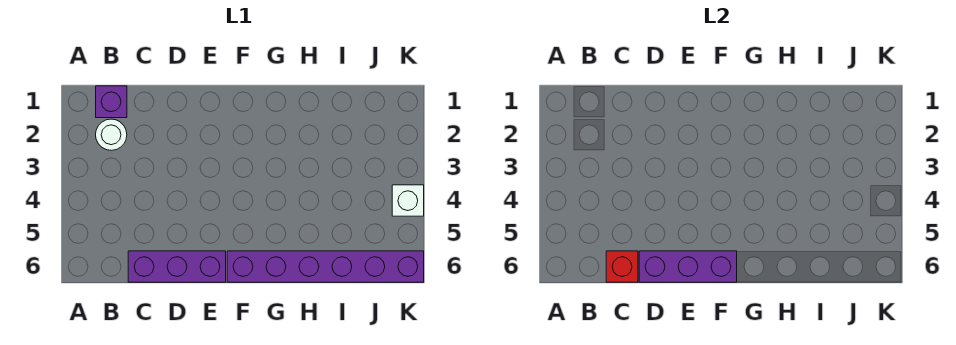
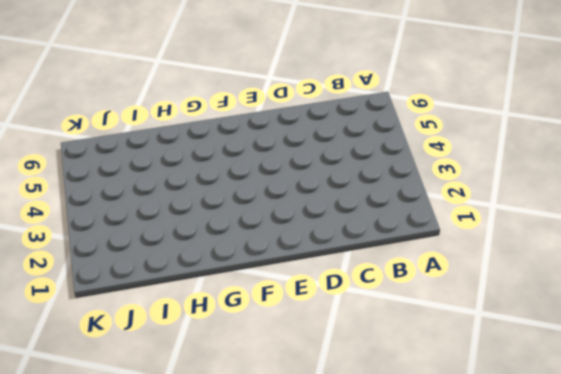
none -> purple 1x1 brick [96,86,127,118]
none -> white 1x1 round brick [96,119,127,150]

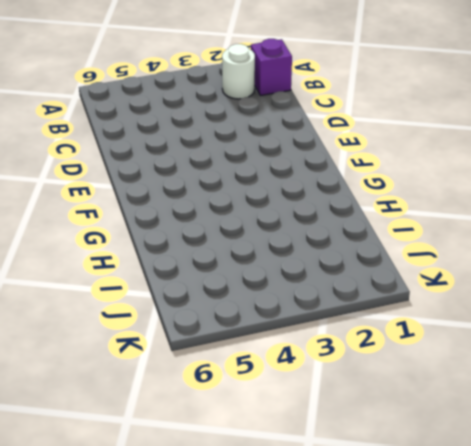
none -> purple 1x3 brick [128,251,226,282]
none -> purple 1x6 brick [227,251,424,282]

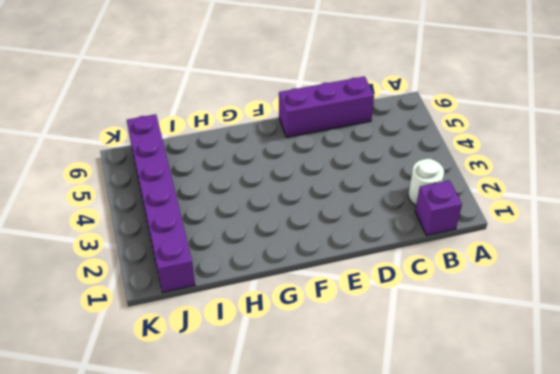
purple 1x6 brick [127,114,195,292] -> purple 1x6 brick turned to [227,251,424,282]
none -> white 1x1 brick [392,185,424,216]
none -> red 1x1 brick [606,251,638,282]

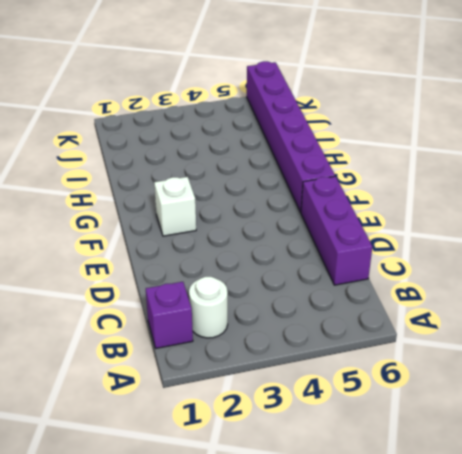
white 1x1 brick [154,177,196,236] -> white 1x1 brick moved to [392,185,424,216]
none -> red 1x1 brick [606,251,638,282]
none -> purple 1x3 brick [639,251,737,282]

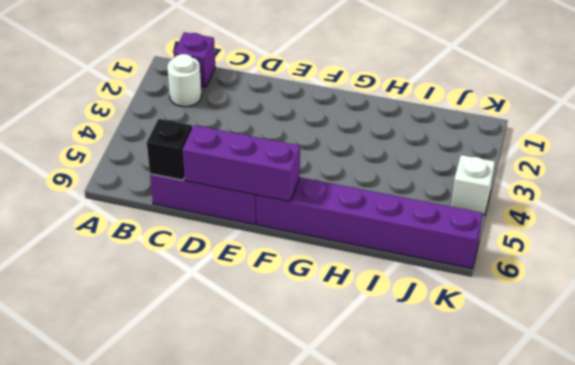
black 1x1 brick [147,119,192,180] -> red 1x1 brick [606,251,638,282]

